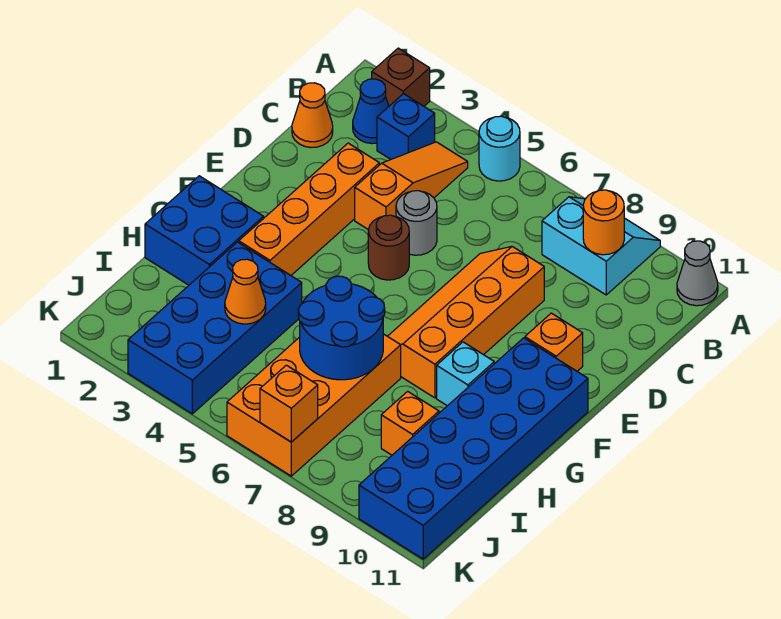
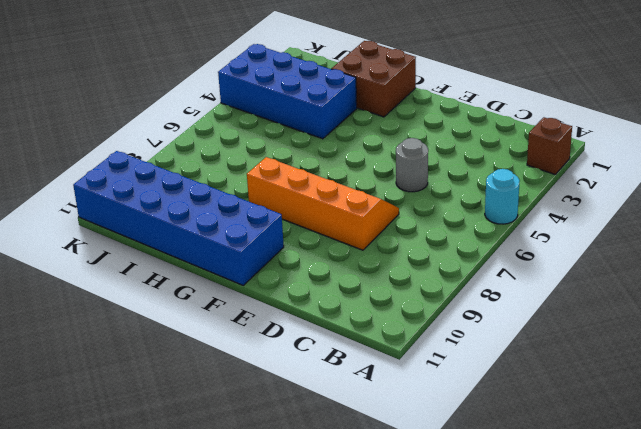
brown 2x2 brick [332,41,416,117] -> blue 2x2 brick [145,176,264,285]
none -> cyan 2x2 slope [542,197,660,295]
none -> grey 1x1 cone [677,241,718,306]
none -> blue 1x1 cone [353,79,389,144]

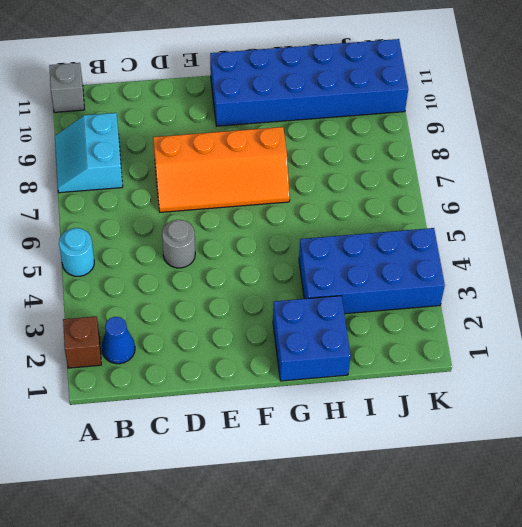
grey 1x1 brick [49,63,84,112] -> grey 1x1 cone [677,241,718,306]
none -> blue 1x1 brick [377,94,435,159]
none -> orange 1x3 slope [355,142,468,230]
none -> orange 1x1 cone [292,83,333,148]

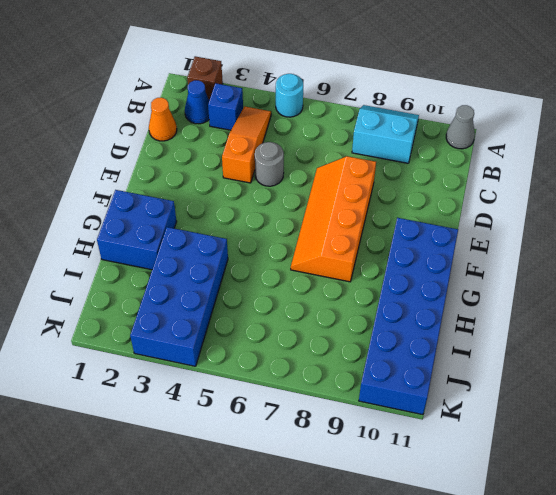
none -> orange 1x4 brick [239,143,379,275]
none -> brown 1x1 round brick [368,215,409,280]
none -> orange 1x1 brick [525,313,583,371]

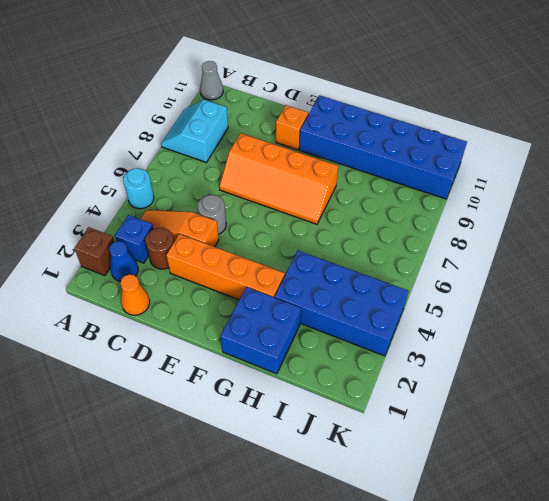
brown 1x1 round brick [145,228,174,269] -> brown 1x1 round brick moved to [368,215,409,280]
none -> cyan 1x1 brick [437,342,494,406]
none -> orange 2x4 brick [227,334,401,476]
none -> orange 1x1 brick [381,391,439,455]

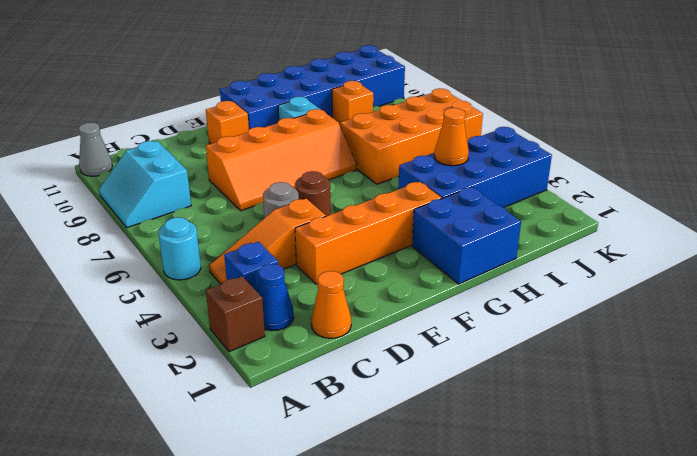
none -> orange 1x1 round brick [583,190,624,255]
none -> blue 2x2 round brick [298,276,385,380]
none -> orange 1x1 brick [260,365,318,442]

